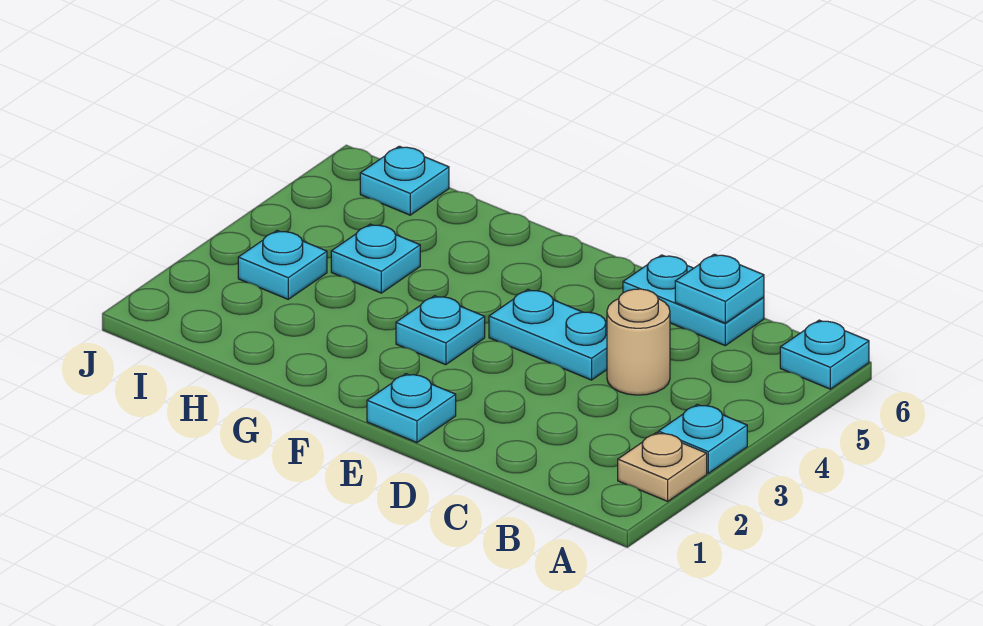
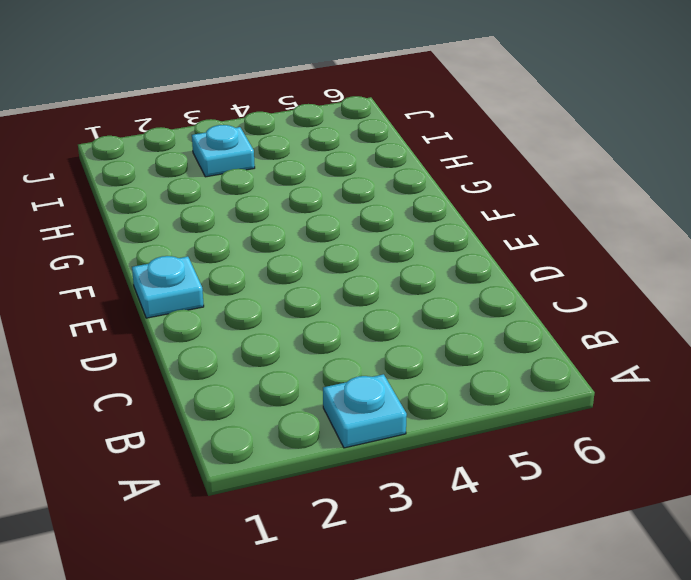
none -> tan 1x1 plate [618,433,707,501]
none -> cyan 1x1 plate [780,320,869,389]
none -> tan 1x1 round brick [607,289,670,395]

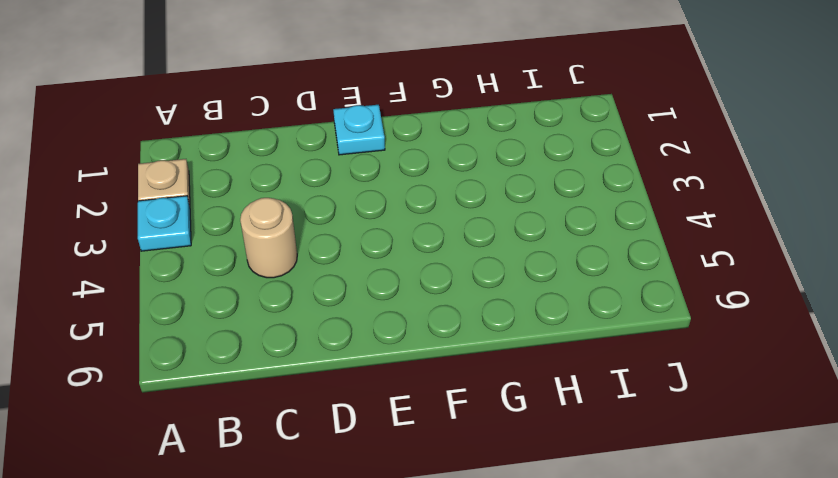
none -> cyan 1x1 plate [780,320,869,389]
none -> cyan 1x2 plate [623,255,764,346]
none -> cyan 1x2 plate [489,289,607,380]

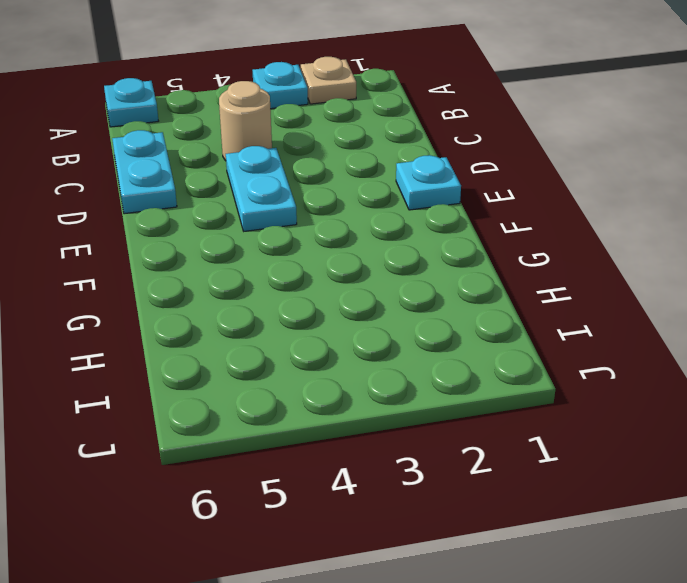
none -> cyan 1x1 plate [396,296,485,365]
none -> cyan 1x1 plate [331,224,420,293]
none -> cyan 1x1 plate [238,231,327,299]

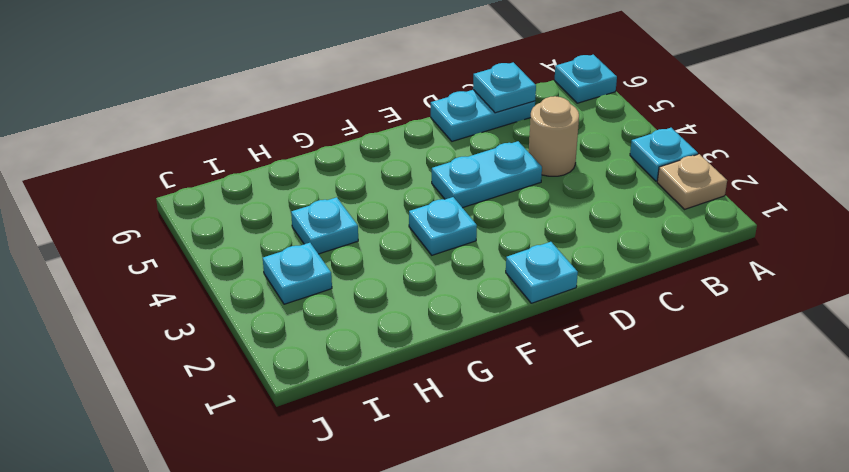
none -> cyan 1x1 plate [360,146,449,215]

